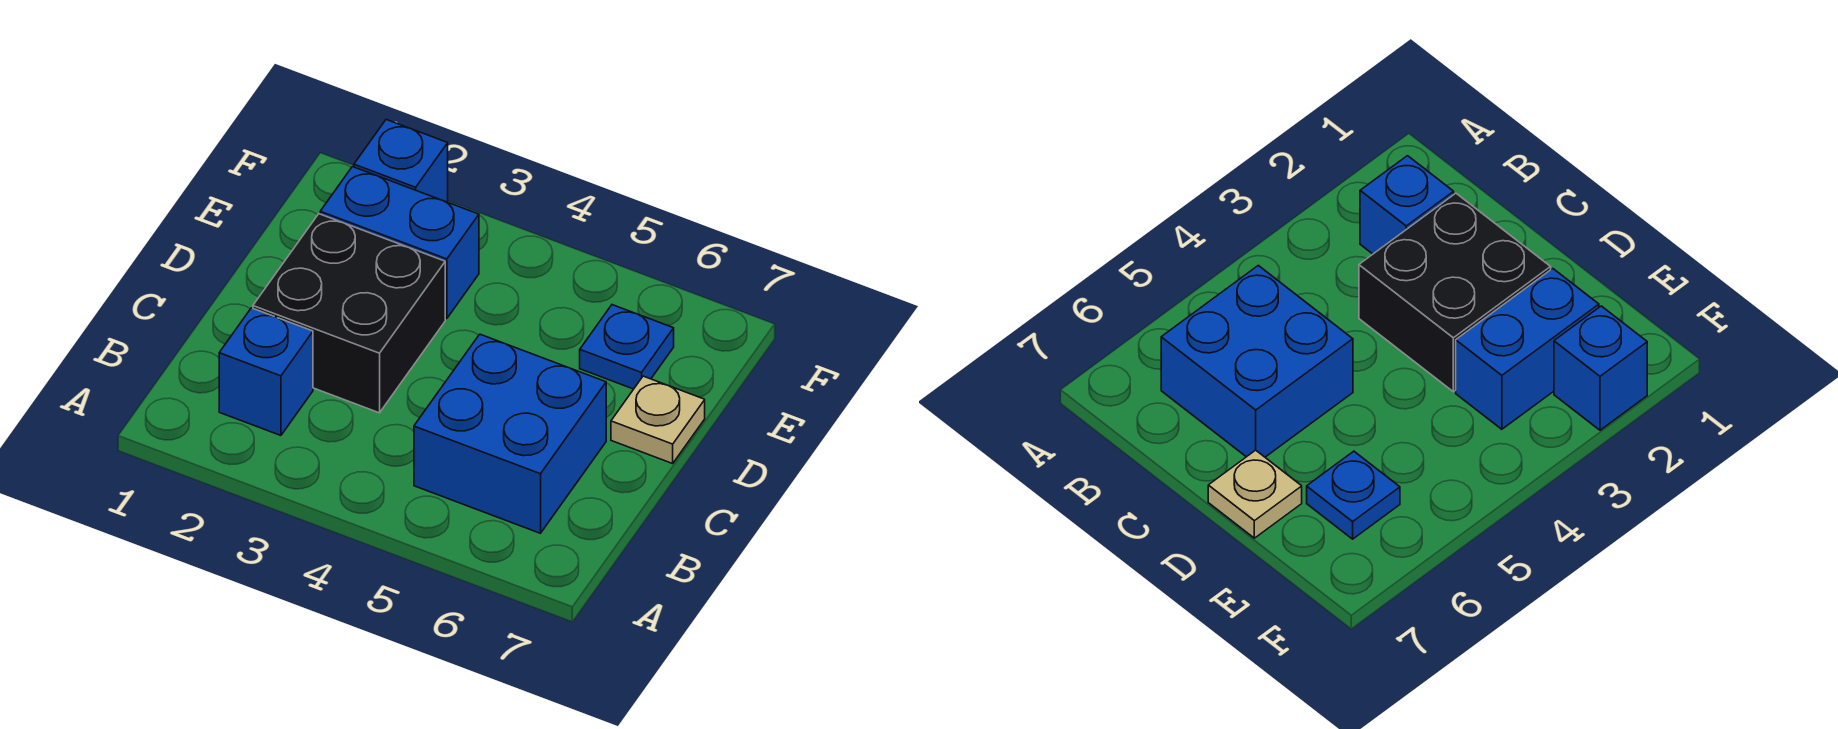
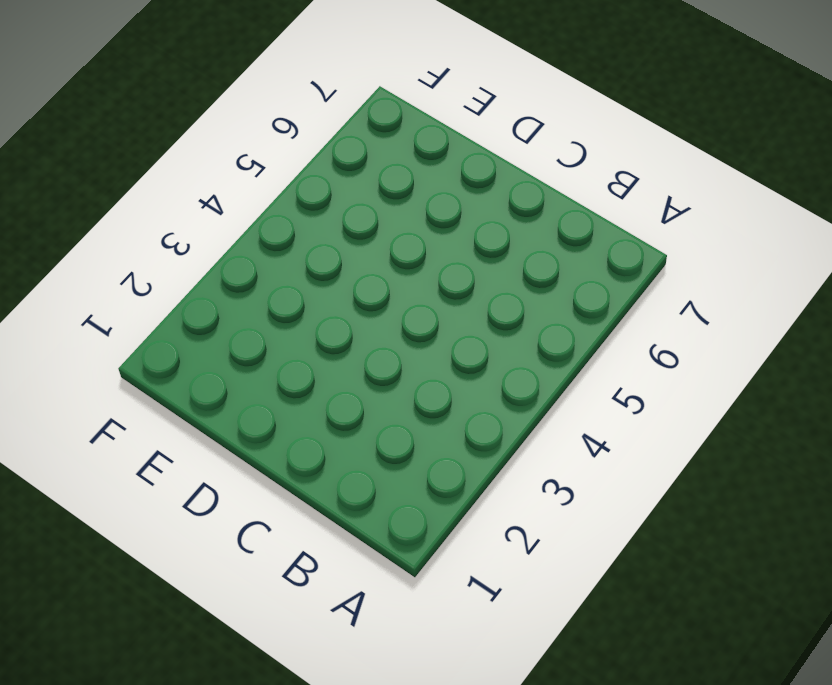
none -> blue 1x1 brick [219,308,313,435]
none -> blue 2x2 brick [414,334,606,533]

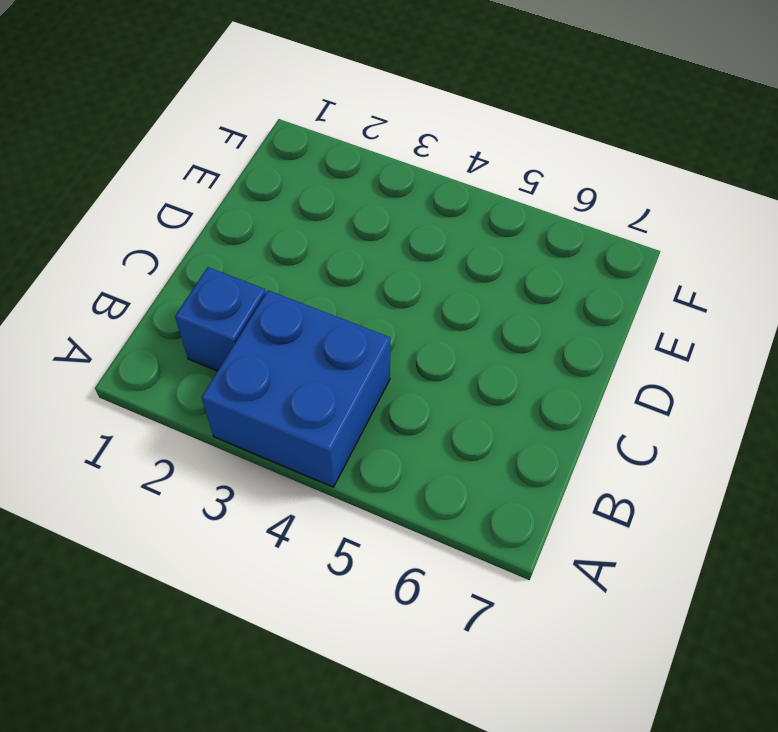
blue 2x2 brick [202,290,390,487] -> blue 2x2 brick moved to [414,334,606,533]
none -> black 2x2 brick [253,214,445,413]
none -> tan 1x1 plate [611,376,705,464]

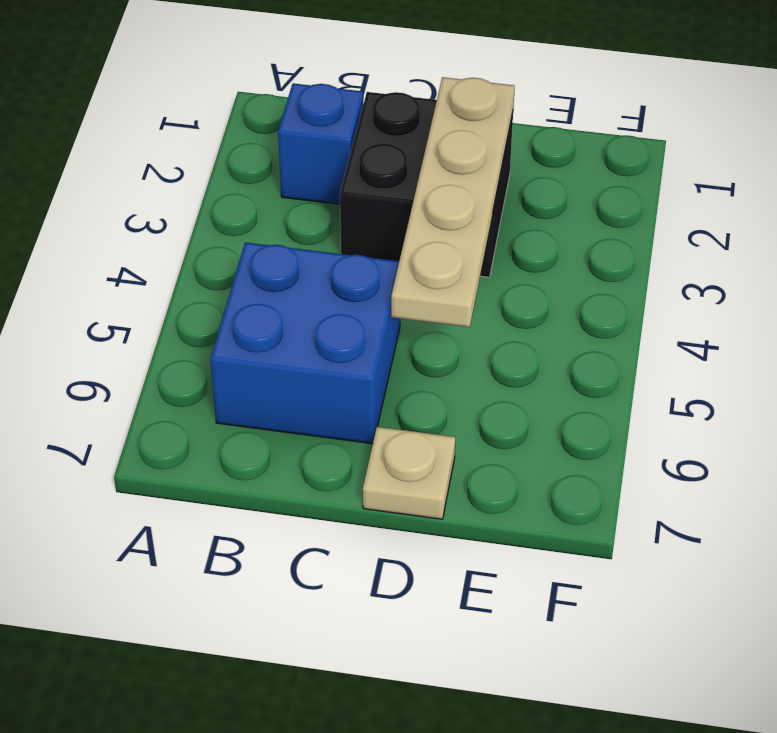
tan 1x4 plate [391,77,515,327] -> none
none -> blue 1x2 brick [320,167,479,319]
none -> blue 1x1 plate [580,305,674,389]

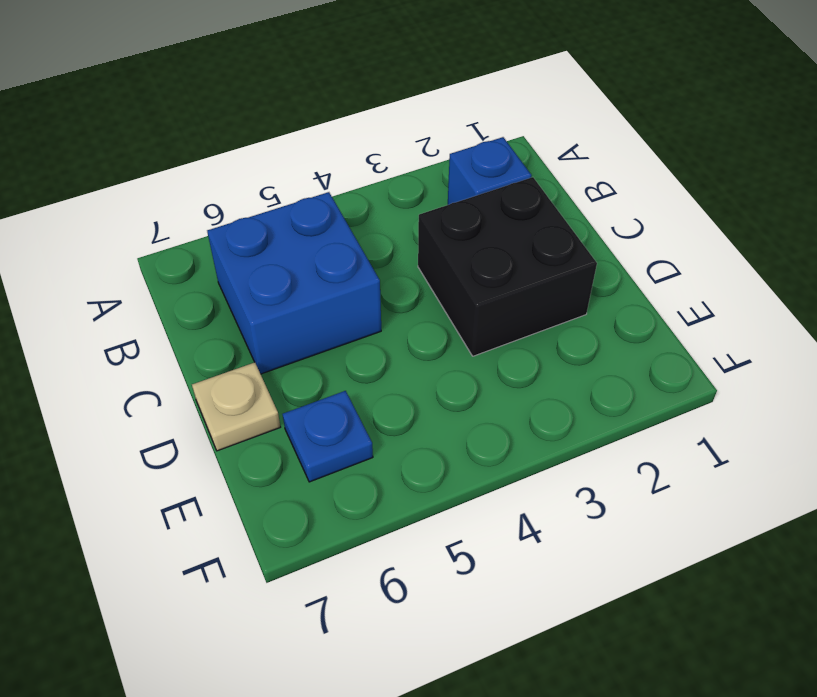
none -> blue 1x2 brick [320,167,479,319]
none -> blue 1x1 brick [354,120,448,202]

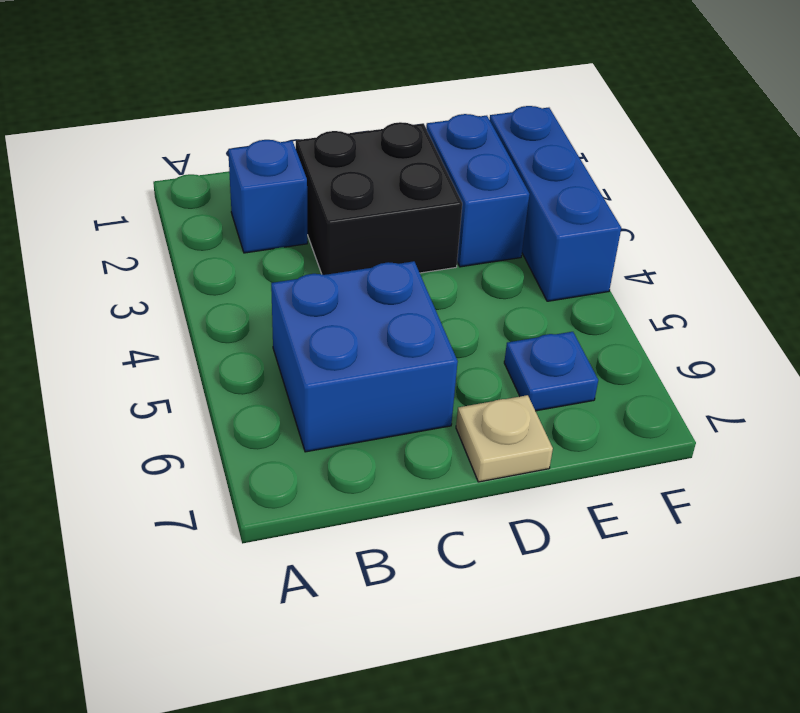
blue 1x3 brick [490,106,621,301] -> blue 1x1 brick [354,120,448,202]

